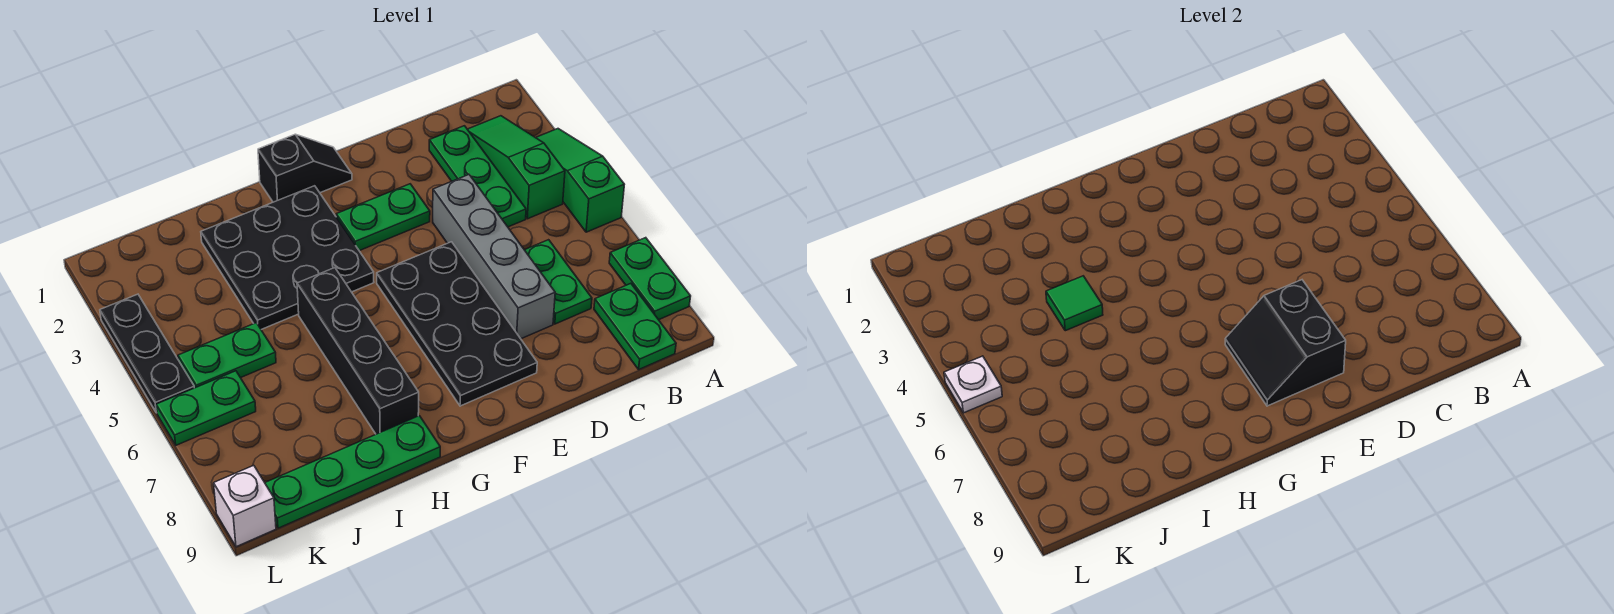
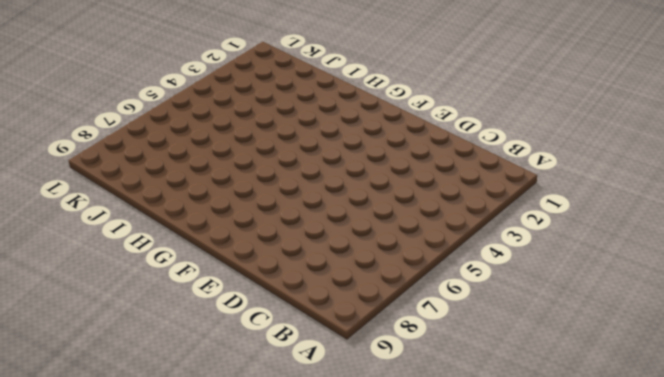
none -> green 1x3 slope [536,129,624,232]
none -> green 1x2 plate [609,238,691,320]
none -> green 1x3 slope [467,116,565,219]

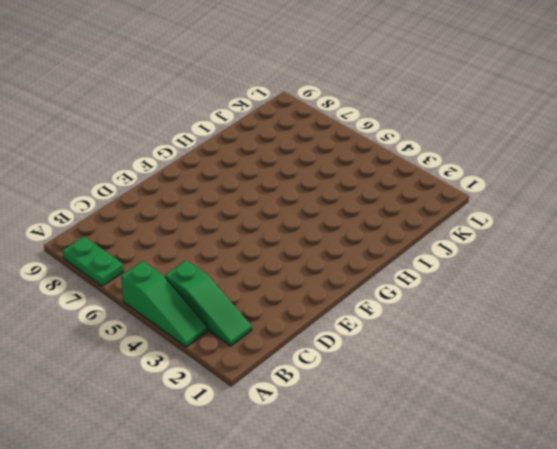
none -> green 1x2 plate [594,283,676,369]
none -> green 1x3 plate [429,126,526,227]
none -> green 1x2 plate [525,240,592,324]

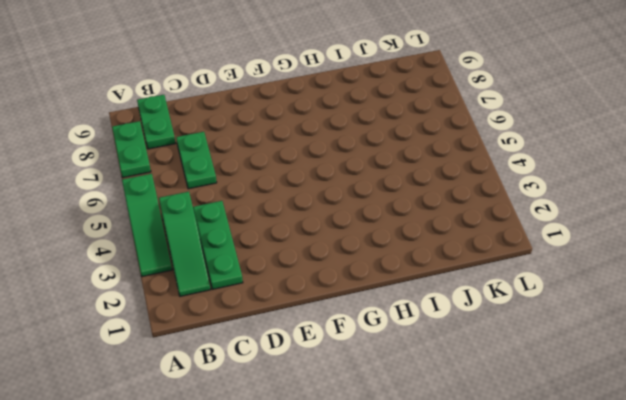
none -> grey 1x4 brick [433,174,555,339]
none -> green 1x2 plate [336,184,430,251]
none -> black 2x4 plate [377,242,537,406]

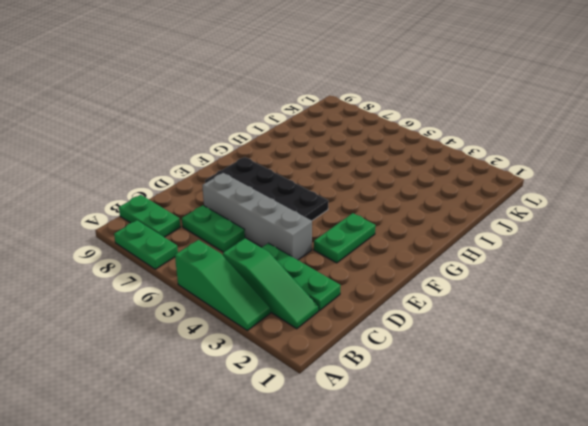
none -> black 1x2 slope [258,134,352,202]
none -> black 3x3 plate [201,186,374,330]
none -> black 1x4 brick [297,268,419,434]

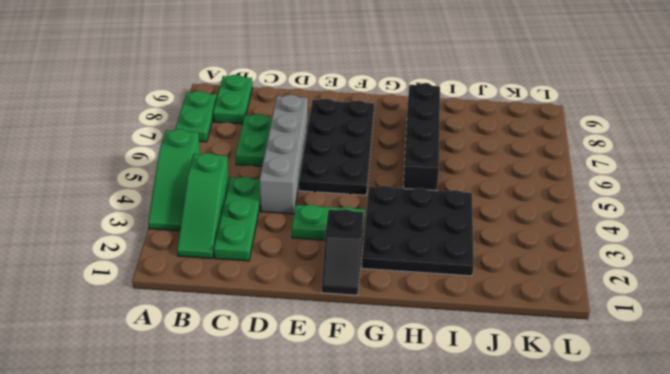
black 1x2 slope [322,209,364,295] -> black 1x2 slope turned to [258,134,352,202]
none -> green 1x4 plate [265,416,440,528]
none -> green 1x2 plate [178,323,276,388]
none -> green 1x2 plate [156,371,256,445]

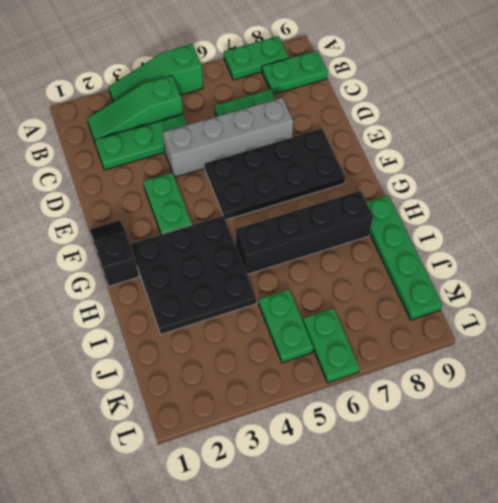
none -> black 1x3 plate [100,294,194,413]
none -> white 1x1 brick [214,465,276,547]
none -> black 2x2 slope [1225,280,1346,406]

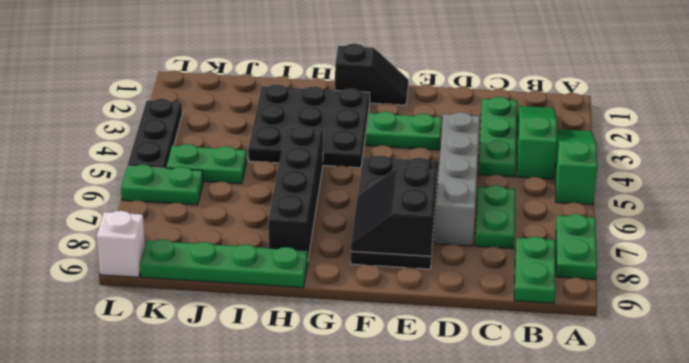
none -> green 1x1 tile [1046,276,1103,331]
none -> white 1x1 plate [944,356,1002,413]

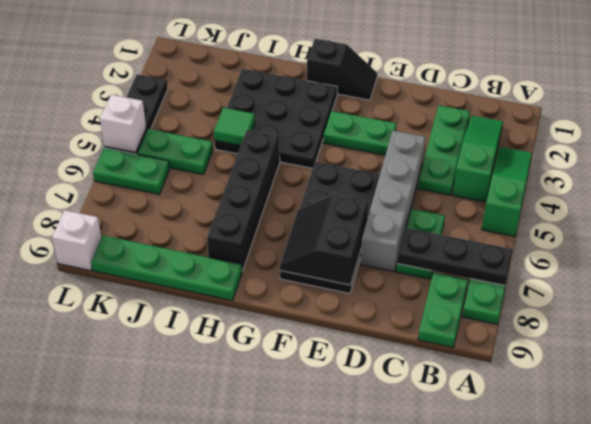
black 1x3 plate [397,228,513,286] -> none
white 1x1 brick [100,95,146,153] -> white 1x1 plate [944,356,1002,413]

